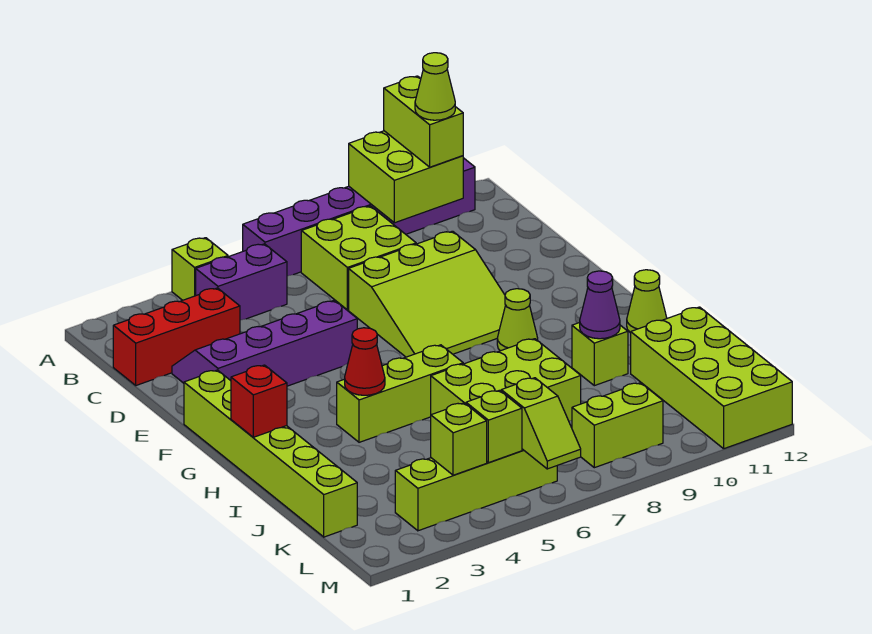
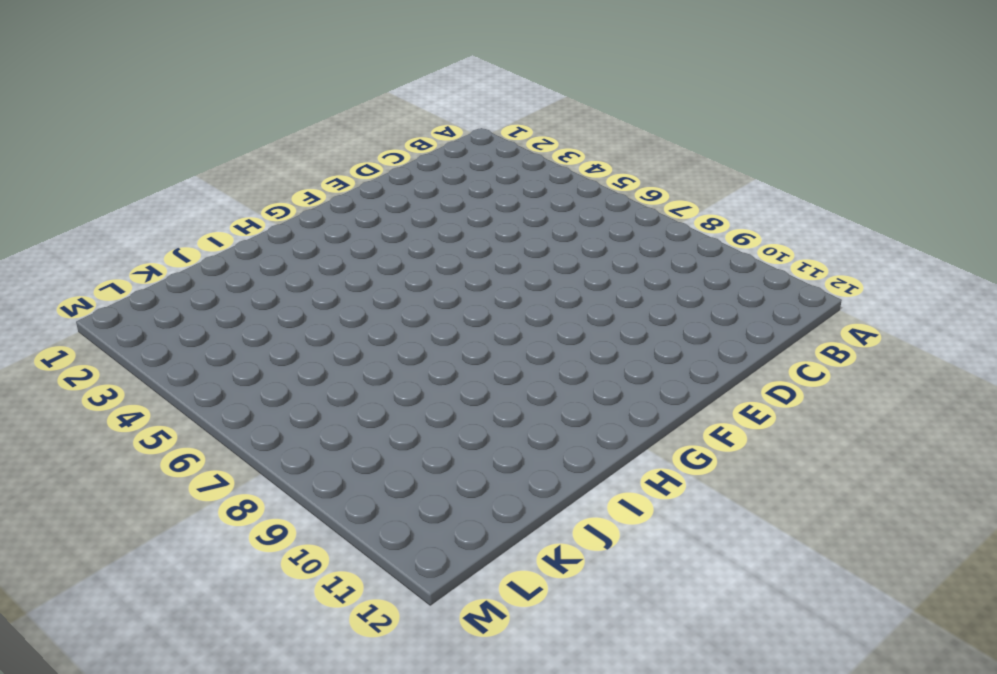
none -> lime 1x1 brick [172,238,228,300]
none -> purple 1x6 brick [243,158,475,276]
none -> purple 1x2 brick [196,244,287,320]

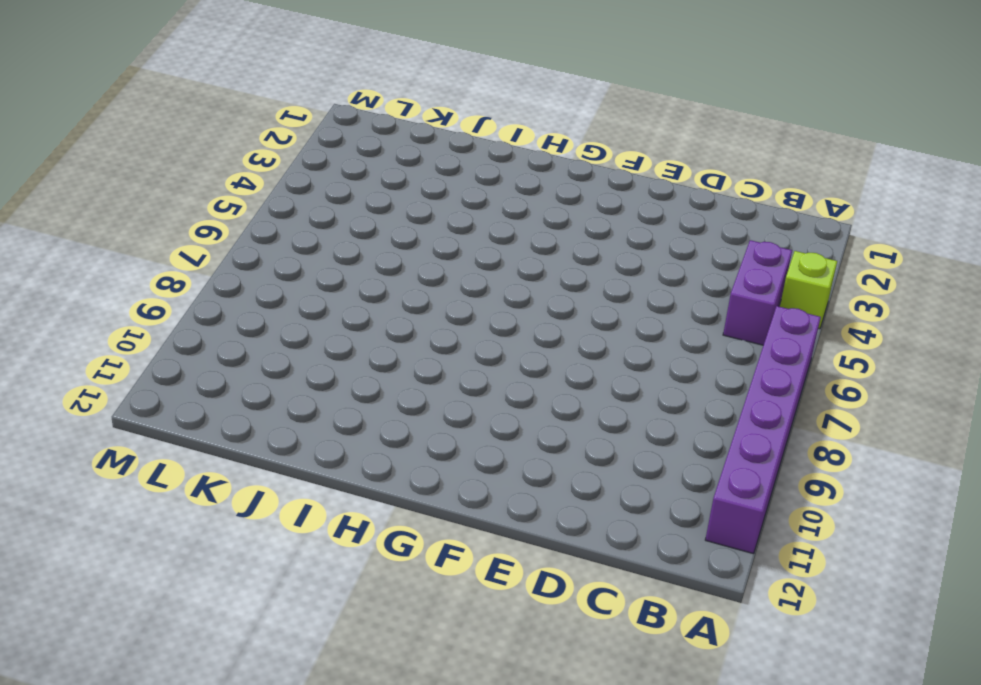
none -> lime 2x2 brick [301,206,416,310]
none -> red 1x3 brick [113,288,240,385]
none -> purple 2x4 slope [172,300,357,386]

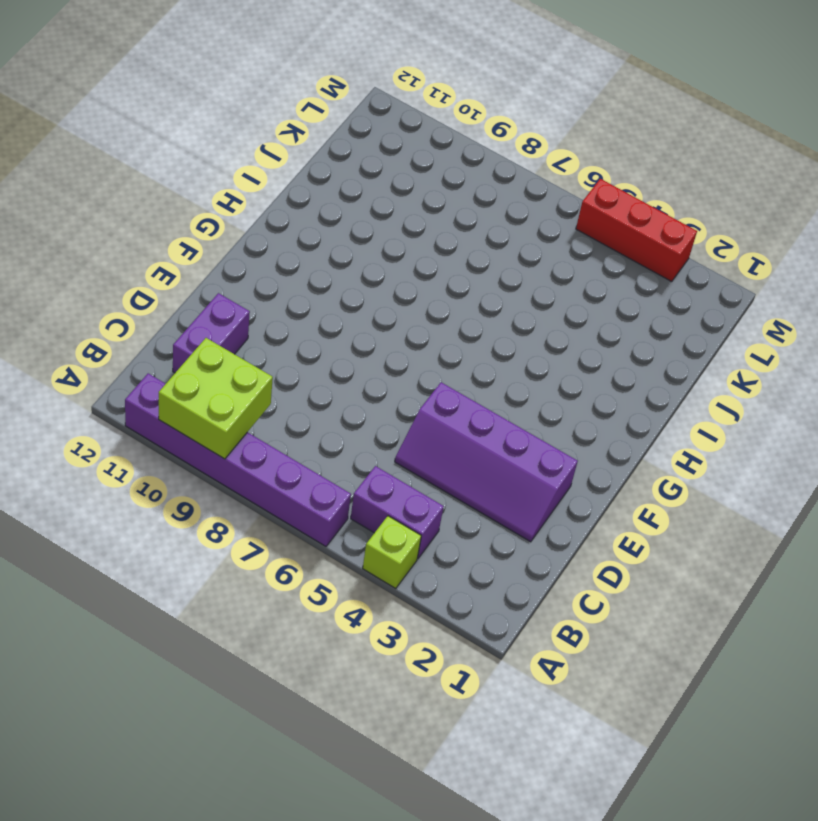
purple 1x2 brick [173,293,250,373] -> none
red 1x3 brick [576,179,697,282] -> red 1x3 brick moved to [113,288,240,385]
none -> lime 2x2 brick [301,206,416,310]
none -> lime 3x3 slope [349,231,505,357]
none -> lime 1x6 brick [184,370,357,537]

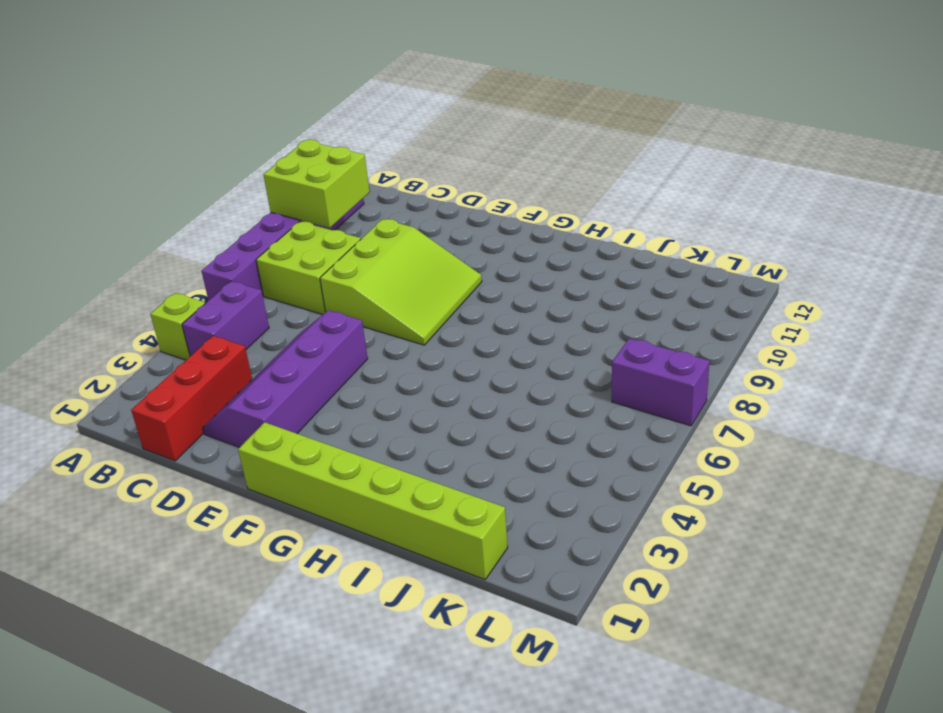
purple 1x2 brick [612,338,710,426] -> none
none -> lime 1x1 cone [497,289,538,351]
none -> lime 1x3 brick [337,345,463,442]
none -> lime 1x1 cone [627,270,667,333]

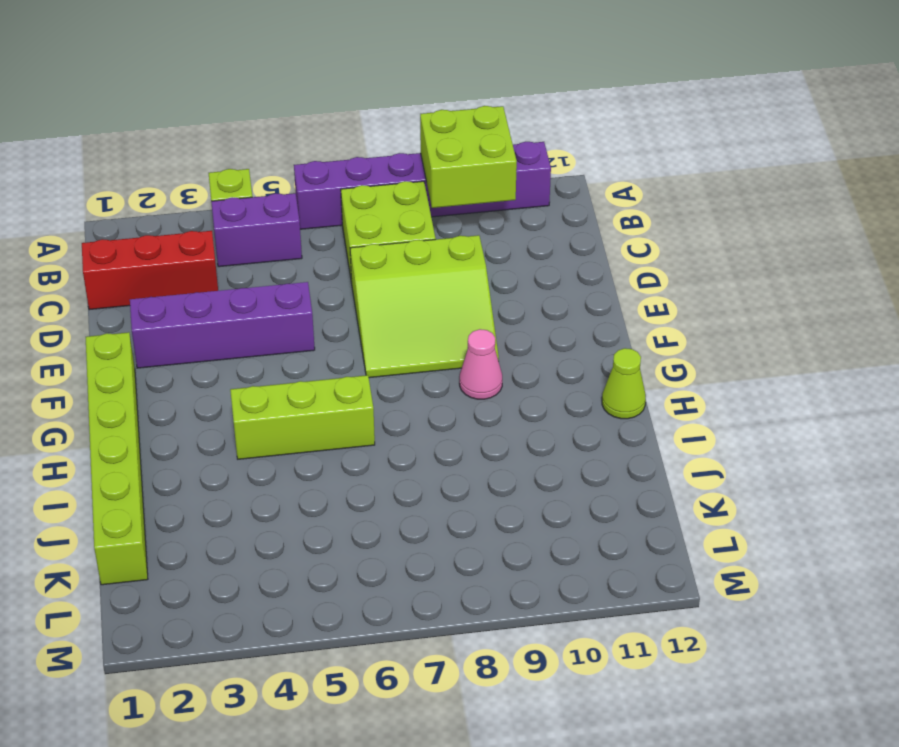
pink 1x1 cone [460,329,502,399] -> lime 1x1 cone [497,289,538,351]
none -> lime 2x3 brick [431,339,581,421]
none -> lime 1x1 brick [572,323,628,386]
none -> lime 2x4 brick [631,307,792,449]

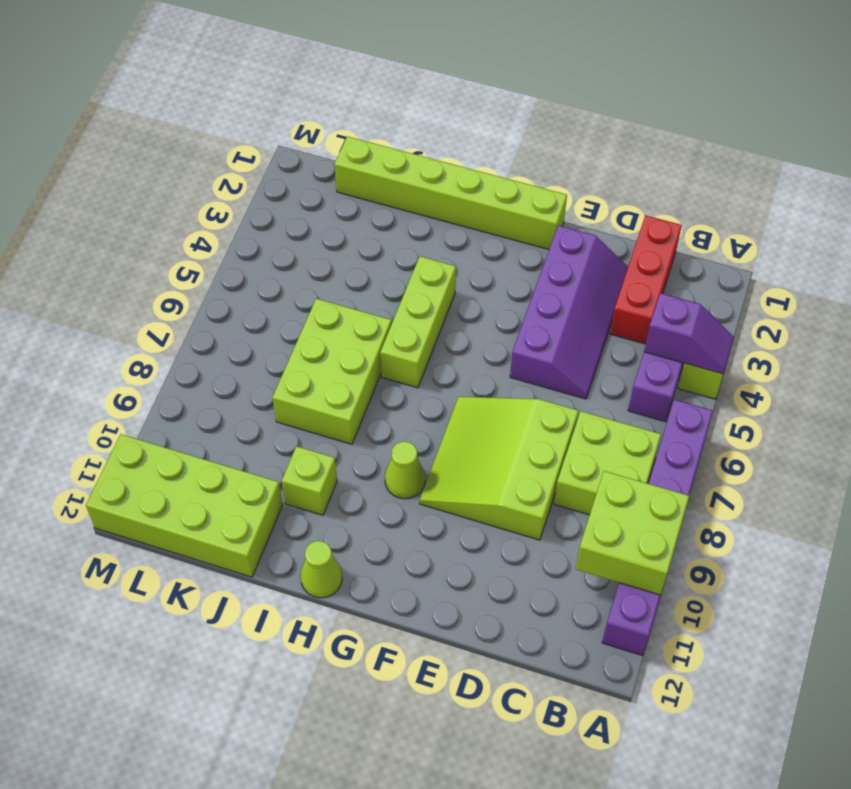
purple 1x2 slope [644,293,734,374] -> none
none -> lime 1x4 brick [395,449,557,531]
none -> lime 1x2 brick [572,383,663,468]
none -> red 1x1 brick [231,365,287,437]

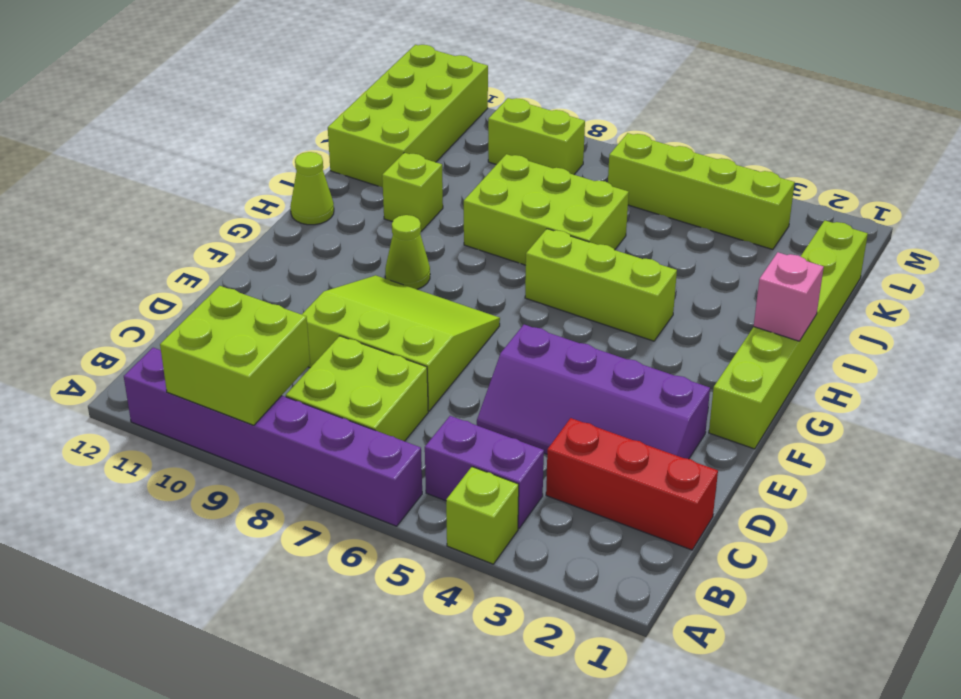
pink 1x1 brick [754,252,824,341] -> red 1x1 brick [231,365,287,437]
none -> red 1x1 cone [345,328,385,395]
none -> purple 1x1 cone [580,271,620,339]
none -> lime 1x1 brick [431,403,487,475]

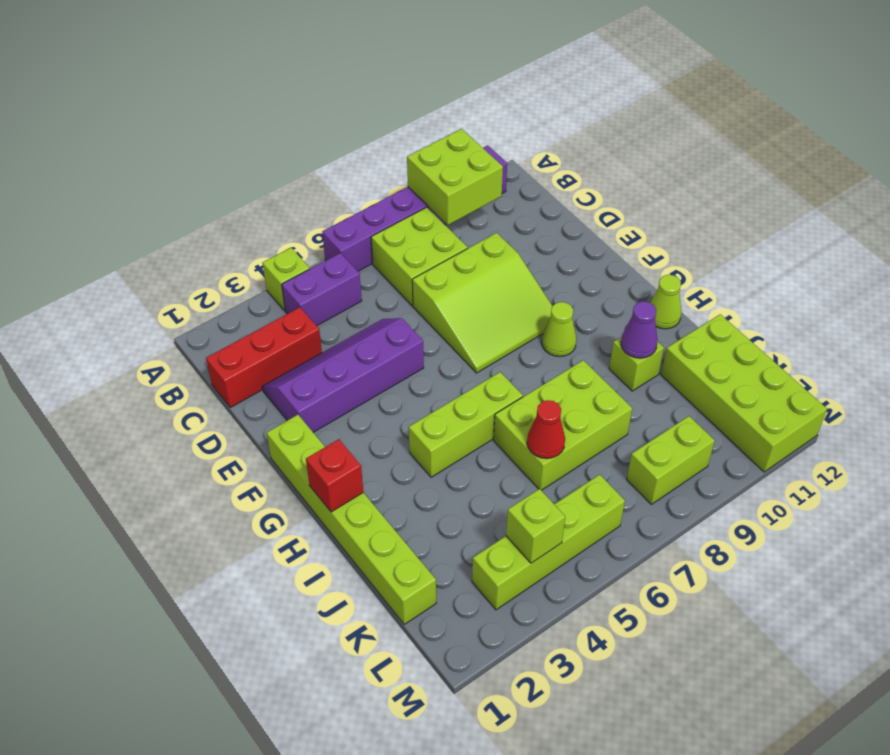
red 1x1 cone [527,400,565,459] -> red 1x1 cone moved to [345,328,385,395]
none -> lime 1x1 brick [466,390,522,463]
none -> lime 1x2 slope [501,378,581,469]
none -> lime 1x2 brick [384,76,463,167]

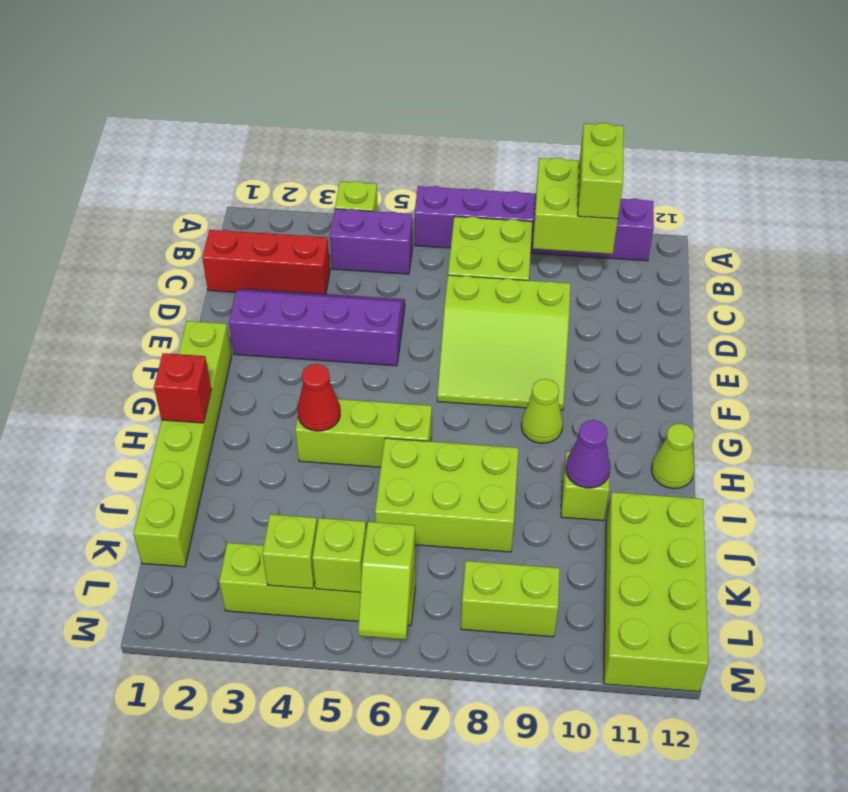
none -> lime 1x1 cone [415,53,455,120]

